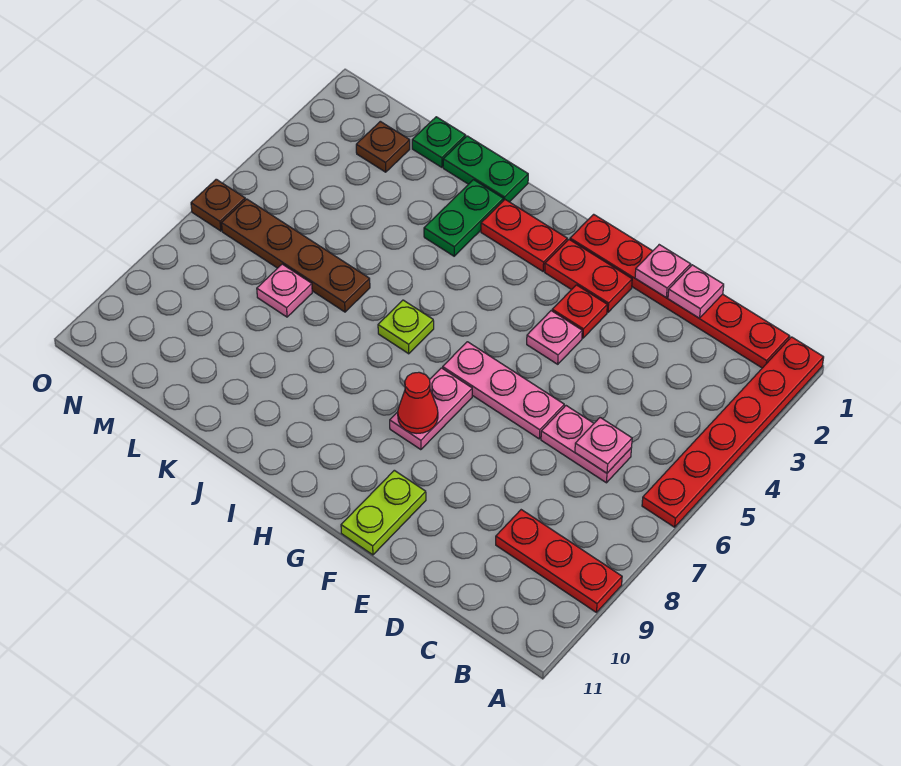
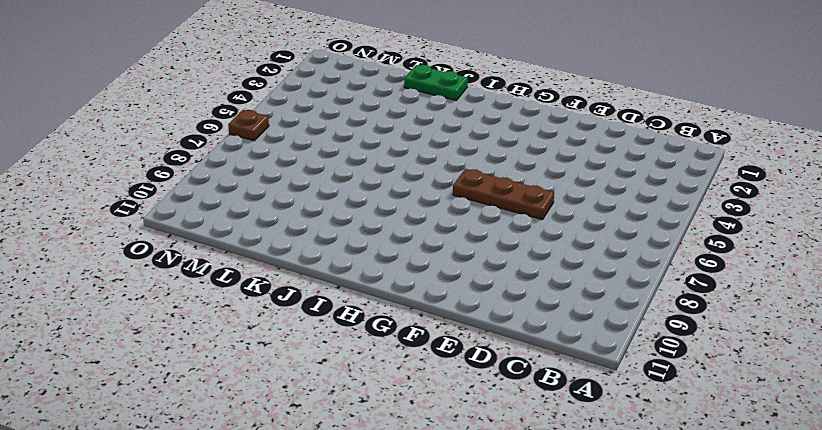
brown 1x3 plate [453,169,554,220] -> pink 1x3 plate [443,342,564,439]
none -> red 1x6 plate [642,337,824,527]
none -> red 1x3 plate [496,510,622,613]
none -> red 1x6 plate [570,214,790,368]

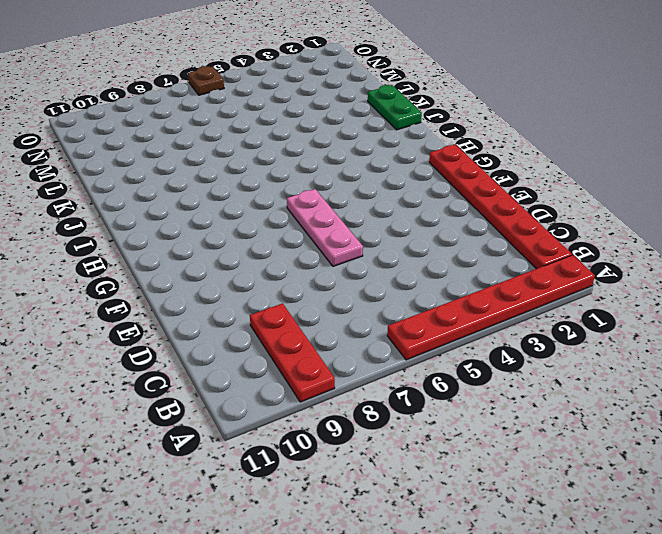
none -> pink 1x2 plate [541,406,631,483]
none -> red 1x2 plate [545,240,632,312]
none -> red 1x1 plate [552,285,607,338]

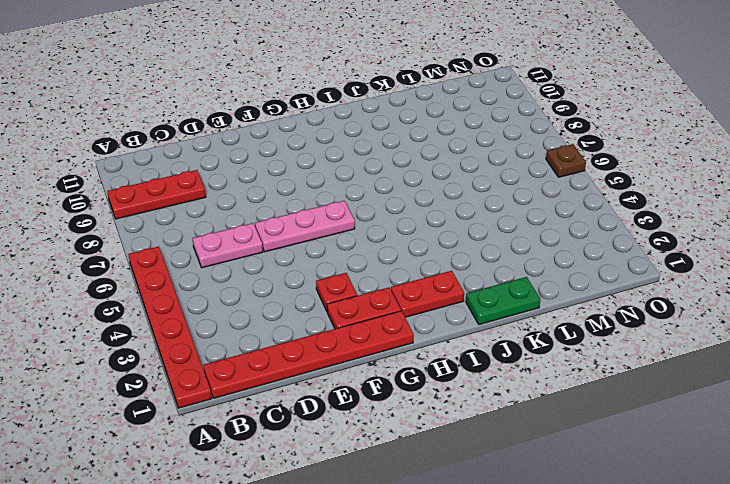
none -> pink 1x1 plate [527,311,582,364]
none -> lime 1x2 plate [341,470,426,555]
none -> pink 1x2 plate [390,368,472,450]

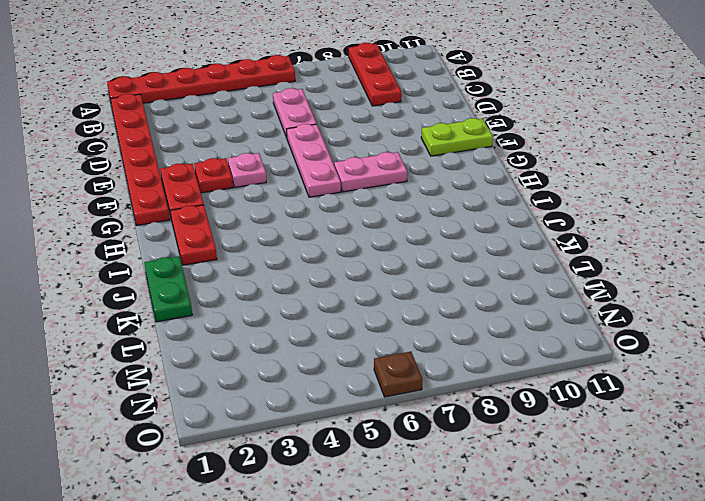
none -> lime 1x1 plate [378,300,434,354]
none -> green 1x2 plate [424,180,503,256]
none -> brown 1x4 plate [222,199,370,312]

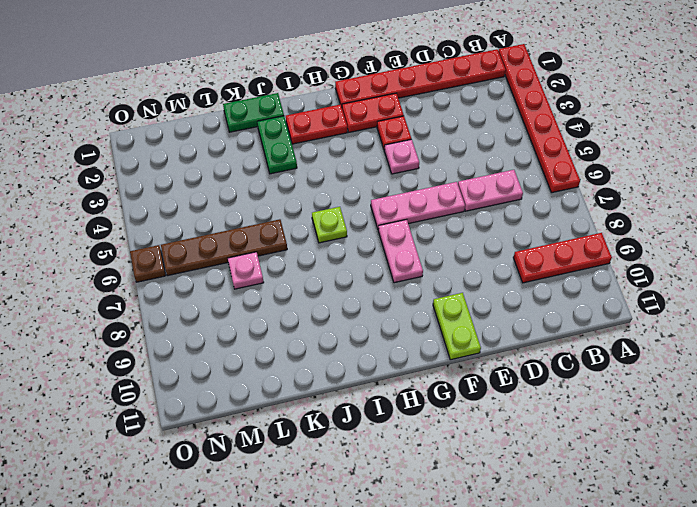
none -> green 1x1 plate [412,117,466,167]
none -> brown 1x1 plate [356,121,410,172]
none -> pink 1x1 plate [575,418,632,473]

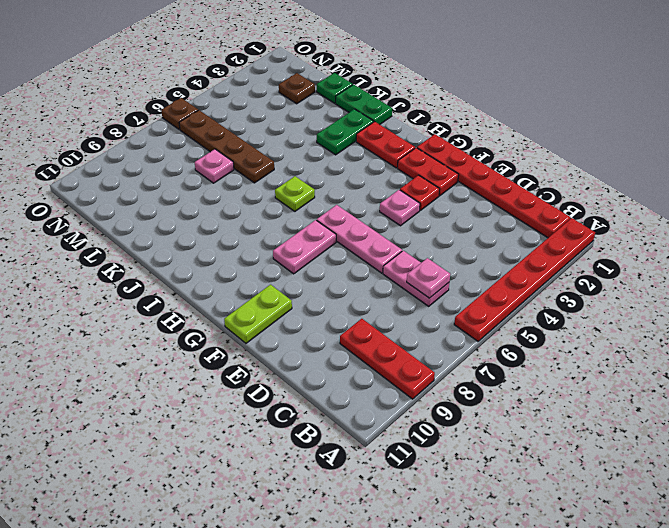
none -> pink 1x1 plate [668,265,724,318]
none -> pink 1x1 plate [635,245,691,297]
none -> red 1x1 cone [398,372,438,433]

